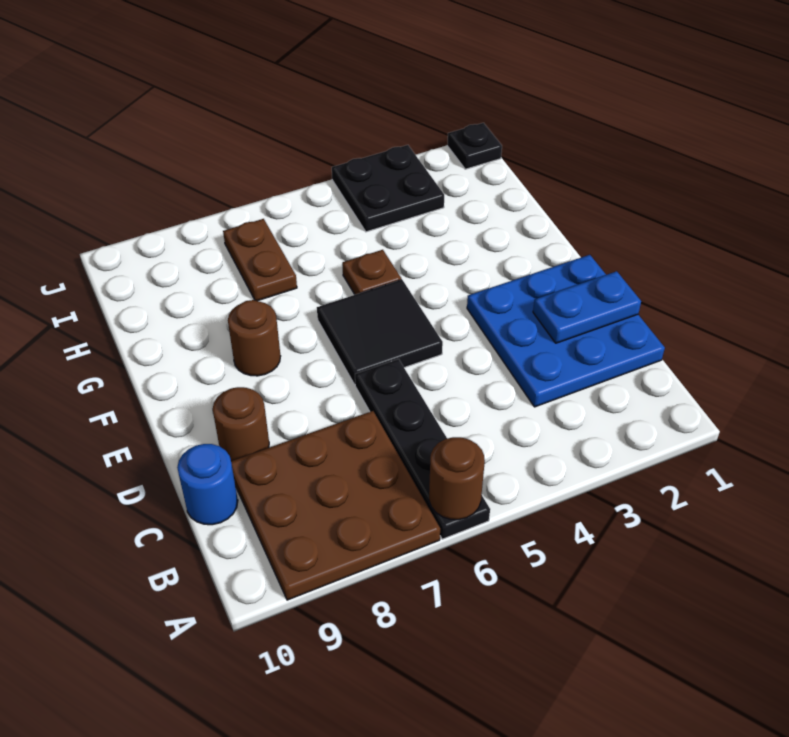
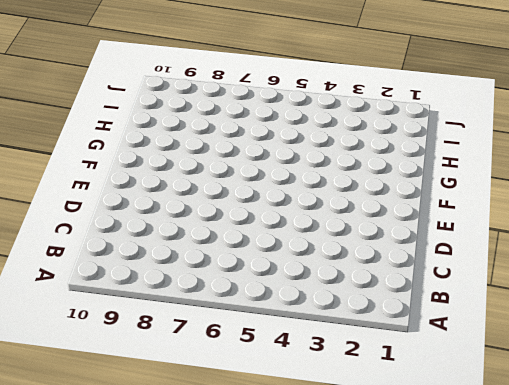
none -> black 1x4 plate [355,359,490,539]
none -> brown 3x3 plate [231,411,440,600]
none -> blue 3x3 plate [467,255,665,407]

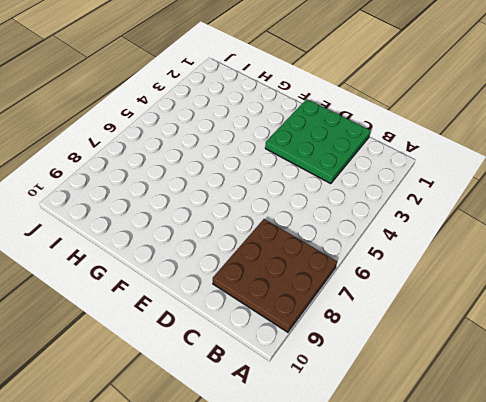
green 3x3 plate [265,99,371,184] -> blue 3x3 plate [467,255,665,407]
none -> black 1x4 plate [355,359,490,539]
none -> blue 1x1 round brick [177,444,238,525]
none -> brown 1x1 round brick [213,387,269,461]

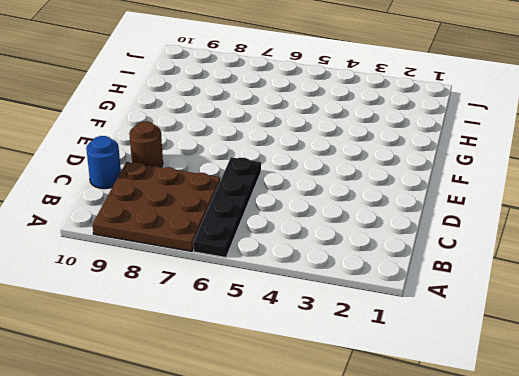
none -> blue 3x3 plate [467,255,665,407]
none -> black 2x2 tile [317,280,443,385]
none -> brown 1x1 round brick [228,300,281,376]

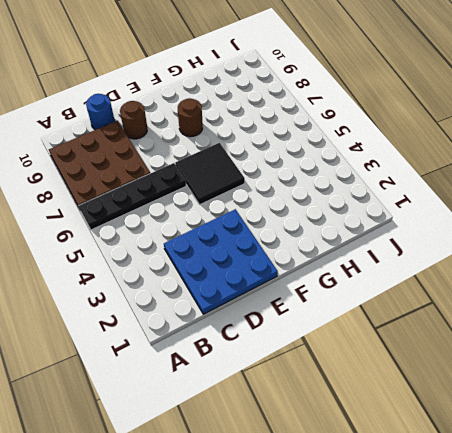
none -> brown 1x1 plate [342,250,401,295]
none -> brown 1x2 plate [223,219,297,301]
none -> black 2x2 plate [332,145,444,232]

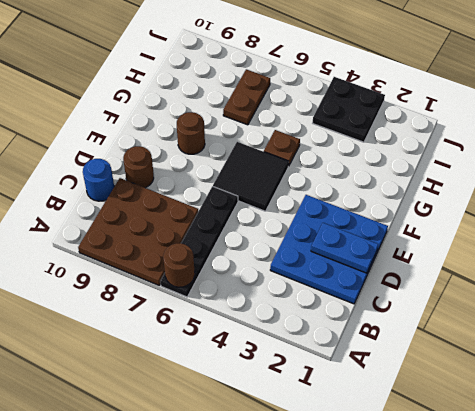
none -> black 1x1 plate [447,123,502,169]

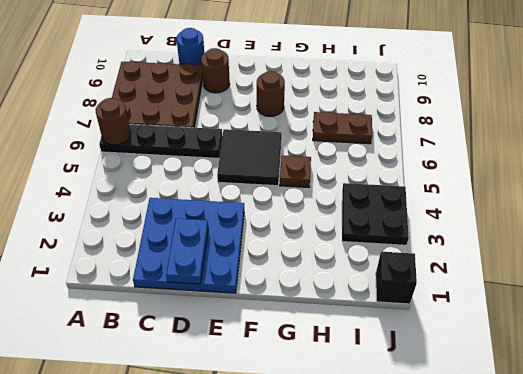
black 1x1 brick [376,252,417,304] -> black 1x1 plate [447,123,502,169]

